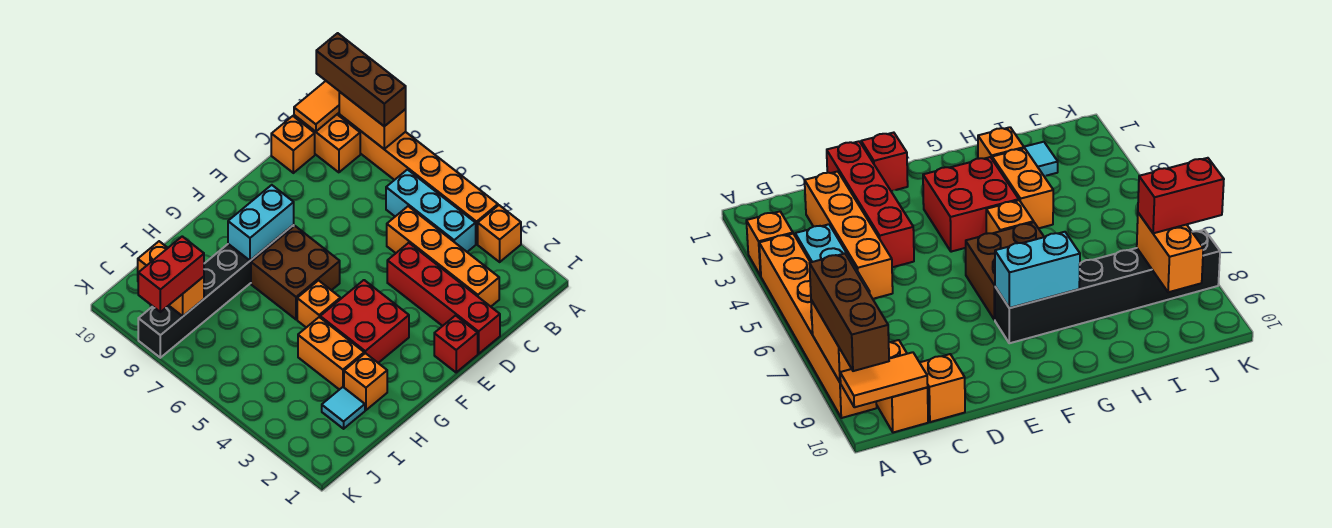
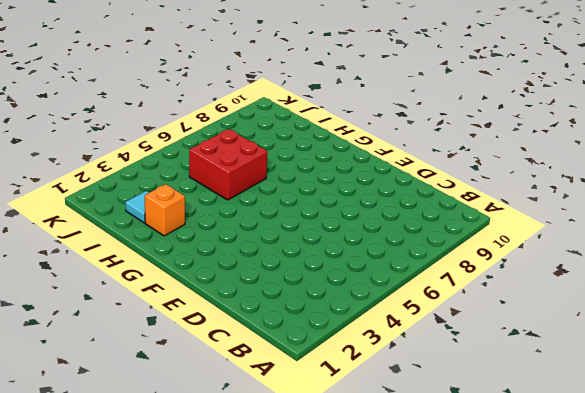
red 2x2 brick [189,129,267,200] -> red 2x2 brick moved to [320,280,409,363]
none -> orange 1x1 brick [478,205,521,262]
none -> orange 1x6 brick [339,114,498,244]
none -> cyan 1x3 brick [386,170,476,252]

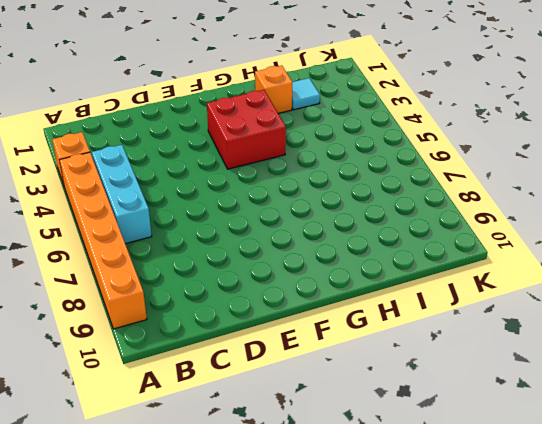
none -> orange 1x2 brick [294,115,360,172]
none -> orange 1x4 brick [387,206,499,307]
none -> orange 1x1 brick [271,116,315,173]

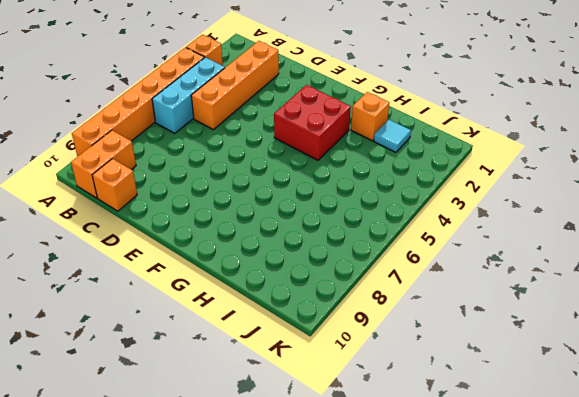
none -> red 1x4 brick [387,243,500,354]
none -> red 1x1 brick [434,316,478,372]
none -> brown 2x2 brick [251,226,340,319]

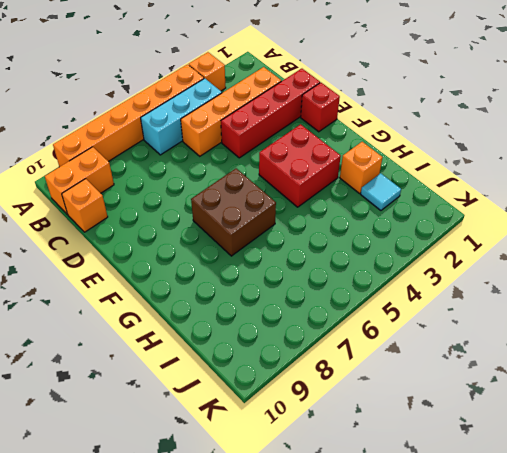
none -> black 1x6 brick [138,225,294,358]
none -> orange 1x1 brick [297,281,340,327]
none -> orange 1x2 brick [298,317,364,390]

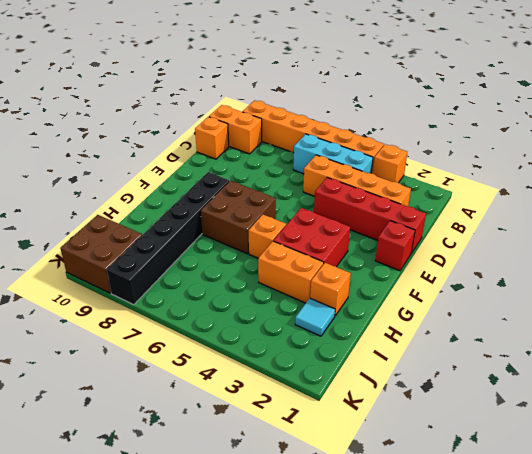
brown 2x2 brick [60,215,142,293] -> none
none -> orange 1x2 brick [339,92,406,149]
none -> orange 1x2 tile [294,81,339,132]
none -> cyan 1x2 brick [228,185,294,260]

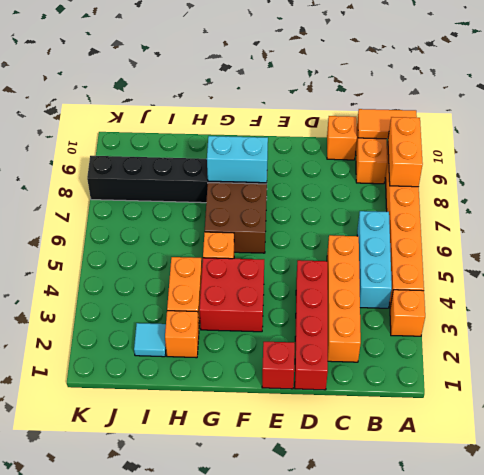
none -> orange 1x2 brick [138,241,204,316]
none -> brown 1x3 brick [316,33,406,126]
none -> red 1x2 brick [138,236,204,312]

